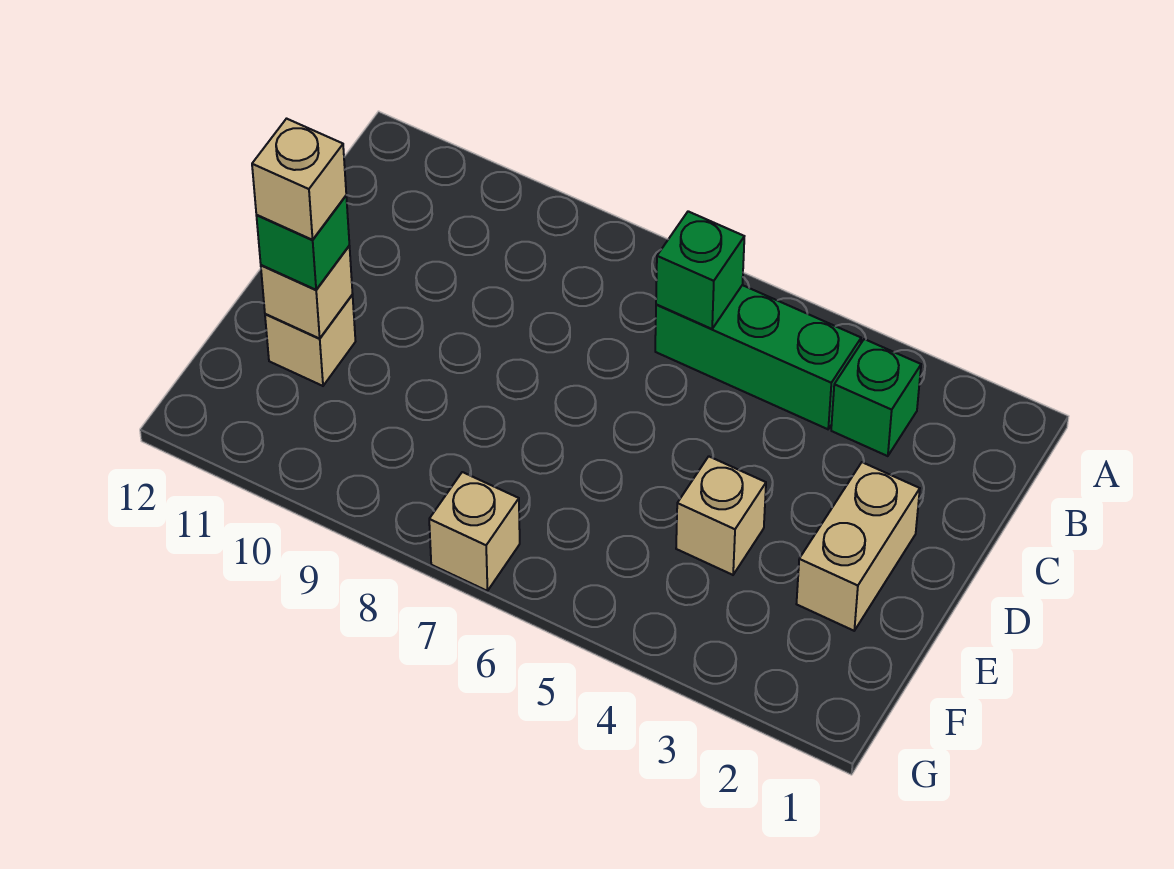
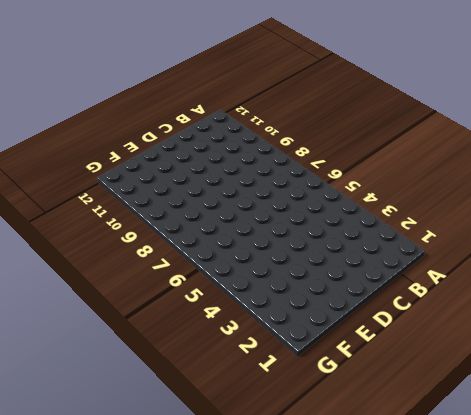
none -> green 1x1 brick [831,339,921,456]
none -> green 1x3 brick [655,285,861,429]

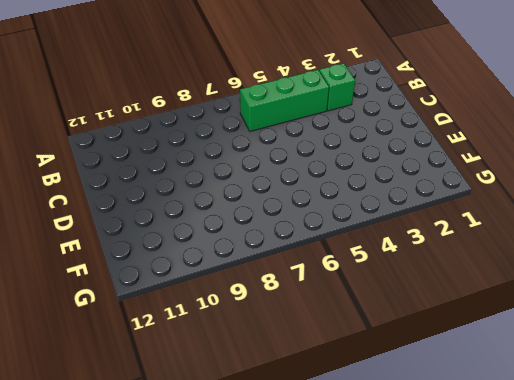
none -> tan 1x2 brick [797,462,920,631]
none -> tan 1x1 brick [676,456,766,575]

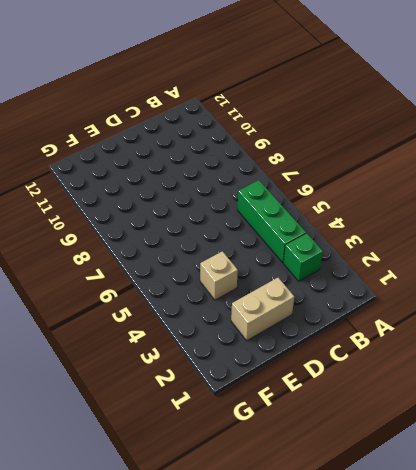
none -> tan 1x1 brick [265,295,355,386]
none -> tan 1x1 brick [429,472,520,591]

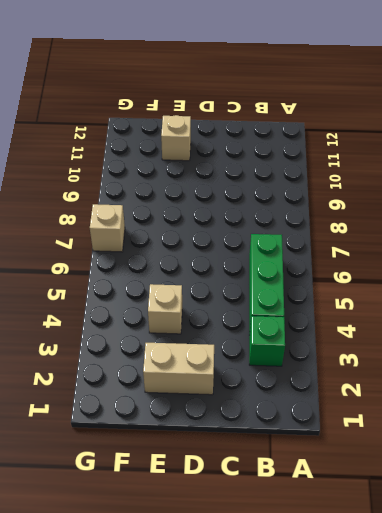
none -> green 1x1 brick [656,211,744,329]
none -> tan 1x1 brick [261,246,353,338]

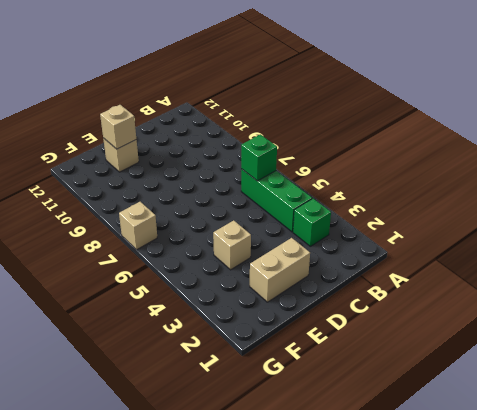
none -> green 1x1 brick [256,196,349,290]
none -> tan 1x1 brick [252,119,346,240]

